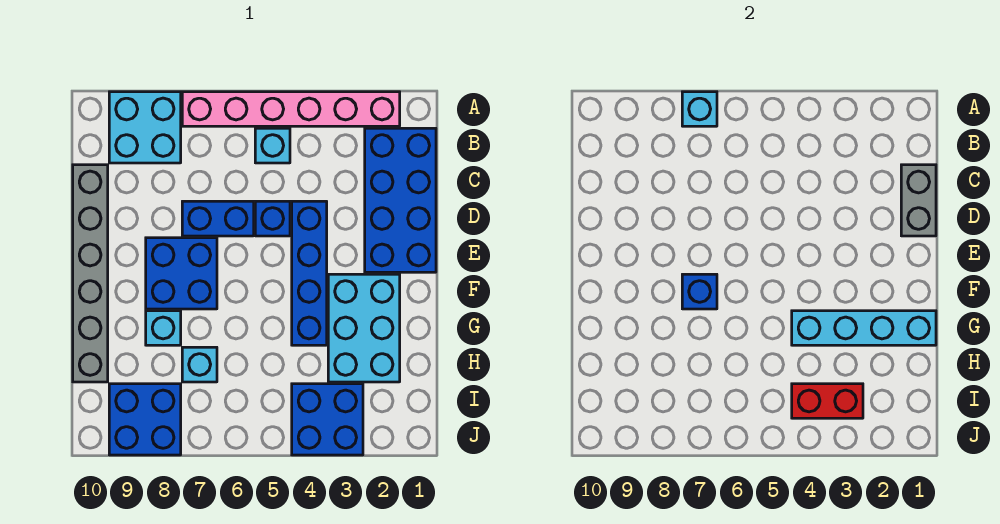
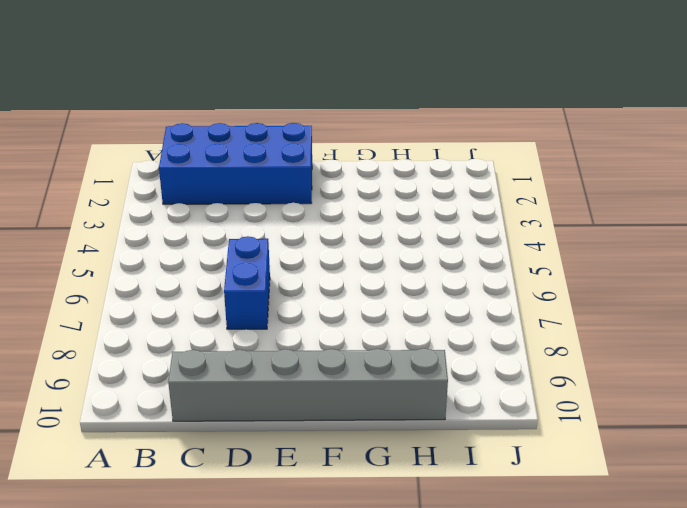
none -> pink 1x6 brick [182,92,400,126]
none -> cyan 2x2 brick [109,92,181,163]
none -> cyan 1x1 brick [255,128,290,163]

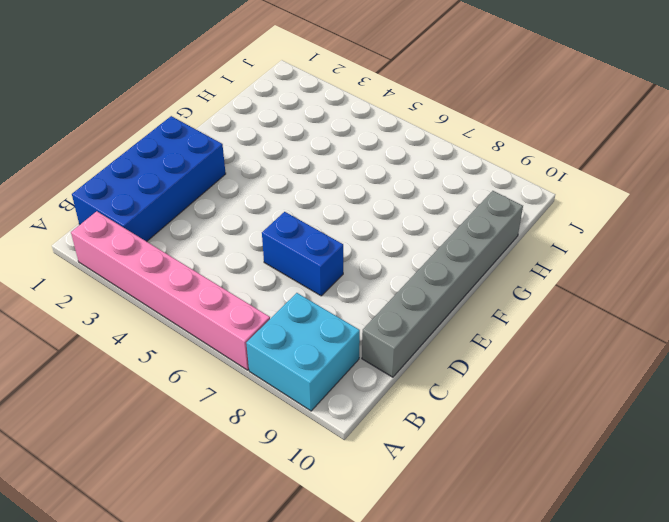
none -> cyan 1x1 brick [255,128,290,163]
none -> blue 1x4 brick [292,201,327,345]
none -> blue 1x1 brick [255,201,290,236]

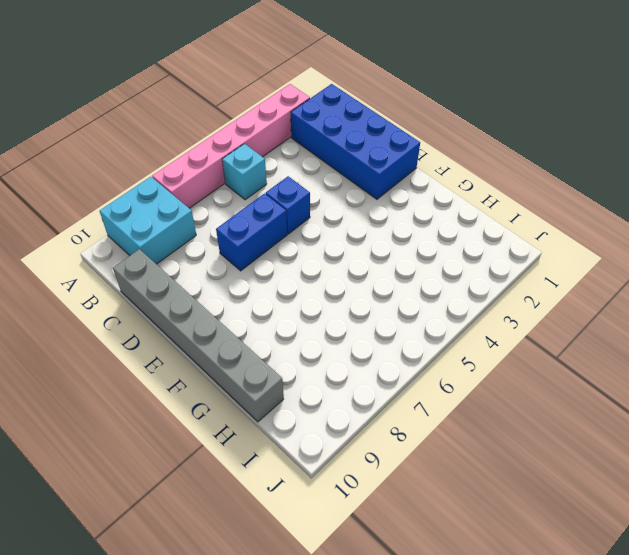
none -> blue 1x4 brick [292,201,327,345]
none -> blue 2x2 brick [146,238,217,309]
none -> cyan 2x3 brick [328,274,400,382]

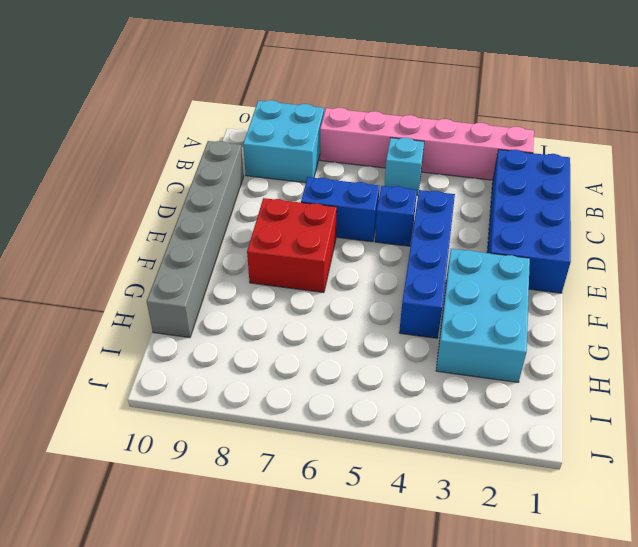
red 2x2 brick [247,198,337,293] -> blue 2x2 brick [146,238,217,309]
none -> cyan 1x1 brick [146,311,181,345]
none -> cyan 1x1 brick [182,347,217,382]
none -> blue 2x2 brick [292,384,363,455]

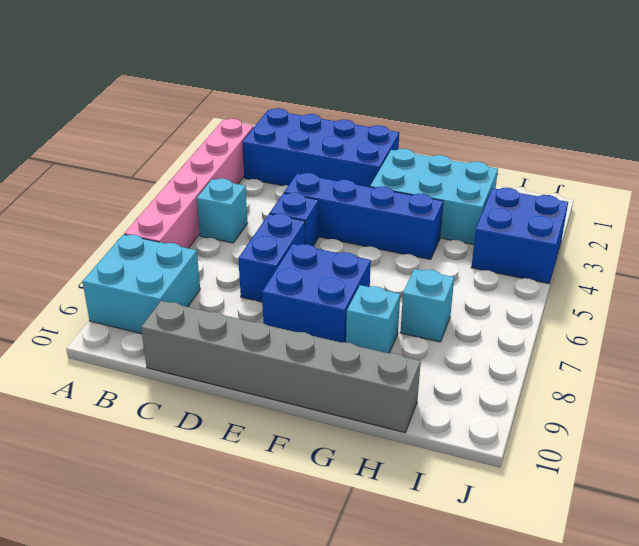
none -> blue 2x2 brick [109,384,181,455]
none -> cyan 1x1 brick [682,92,717,126]
none -> grey 1x2 brick [901,165,936,236]

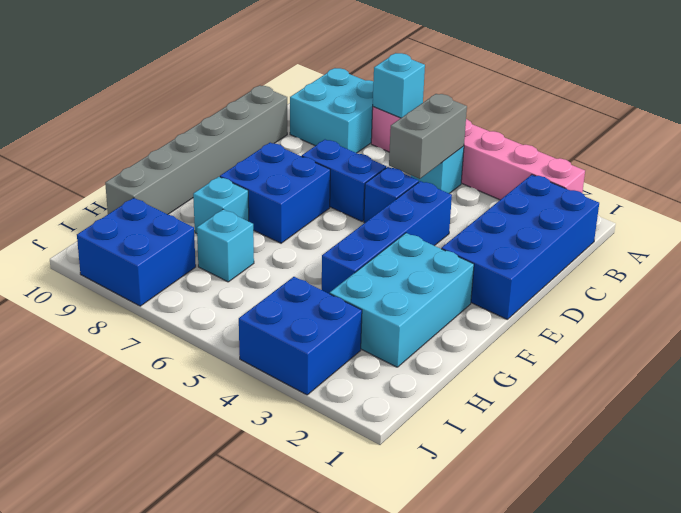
grey 1x2 brick [389,94,467,179] -> grey 1x2 brick moved to [901,165,936,236]
none -> blue 1x1 brick [682,274,717,309]
none -> cyan 1x4 brick [792,311,936,345]
none -> red 1x2 brick [792,384,863,418]

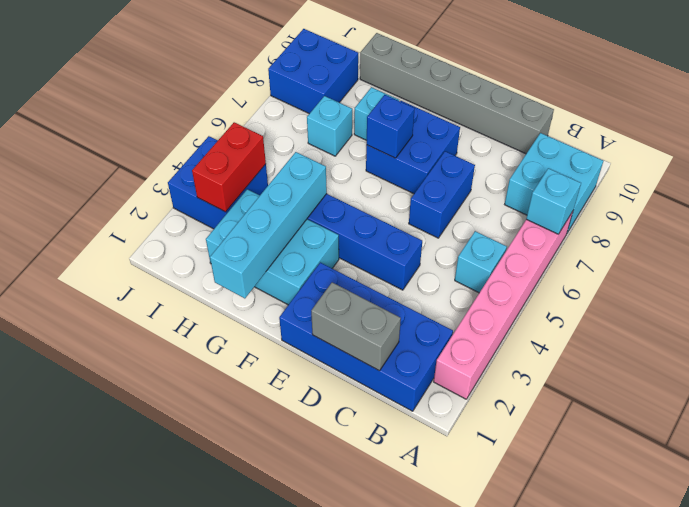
none -> blue 1x1 brick [255,201,290,236]

